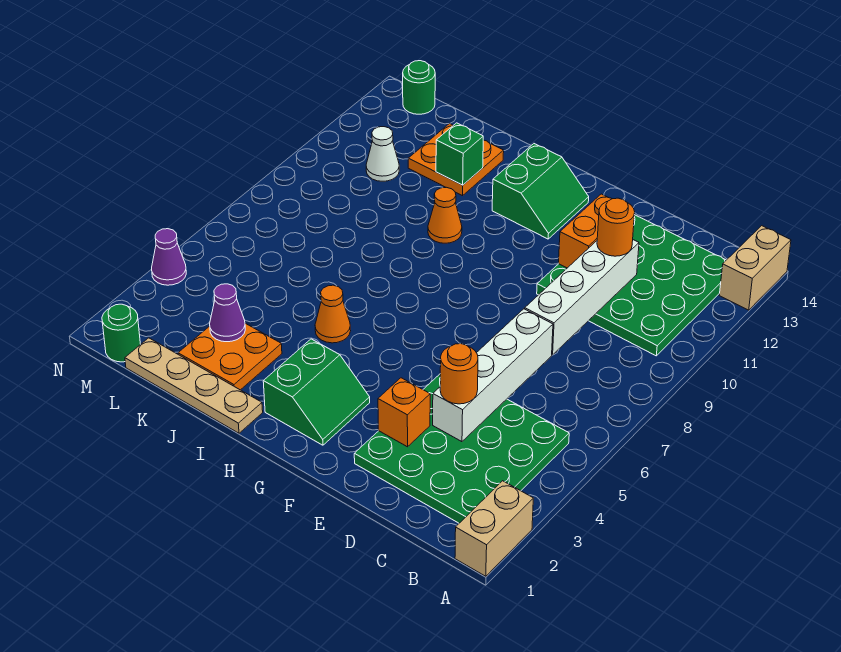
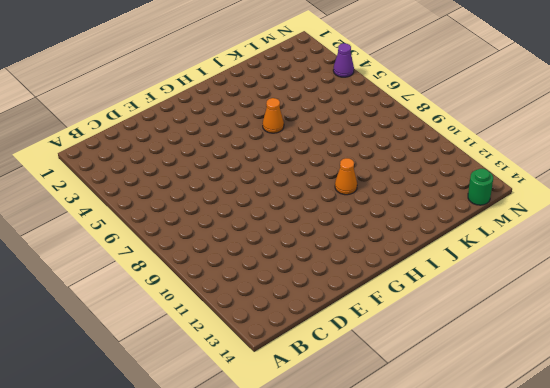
none -> tan 1x2 brick [455,481,533,576]
none -> tan 1x2 brick [719,226,791,310]
none -> green 4x4 plate [354,374,569,523]

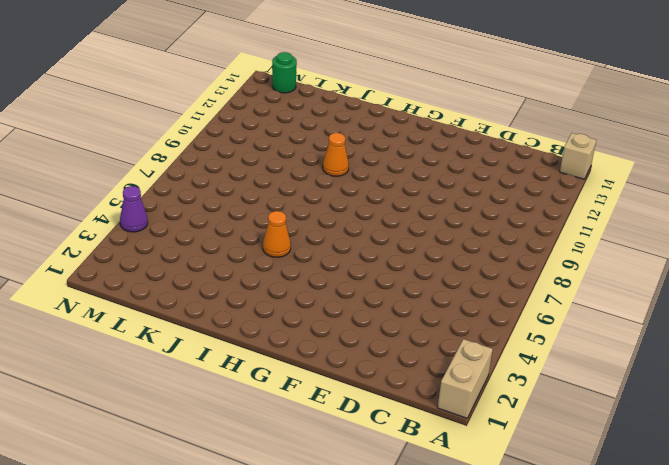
tan 1x1 brick [560,133,596,179] -> tan 1x2 brick [719,226,791,310]
none -> green 4x4 plate [354,374,569,523]
none -> green 4x4 plate [537,215,726,356]
none -> green 2x2 slope [263,339,370,445]

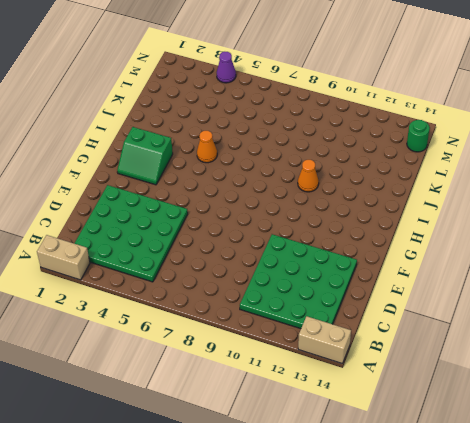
none -> green 2x2 slope [492,144,589,239]
none -> tan 1x4 plate [125,338,263,433]
none -> orange 2x2 plate [178,323,282,390]

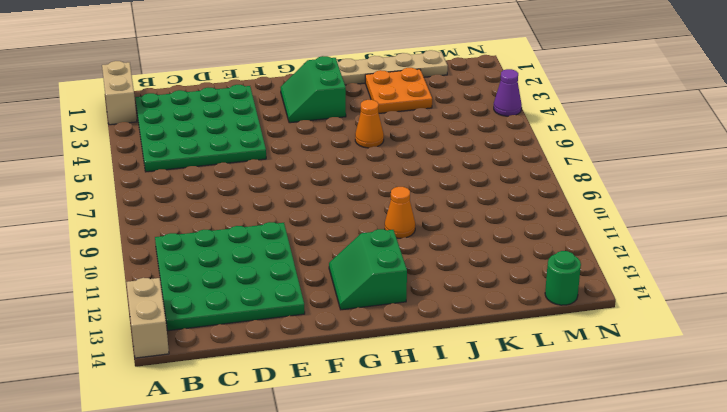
none -> orange 2x2 plate [408,123,504,196]
none -> white 1x1 cone [366,127,399,181]
none -> green 1x1 round brick [102,304,141,362]

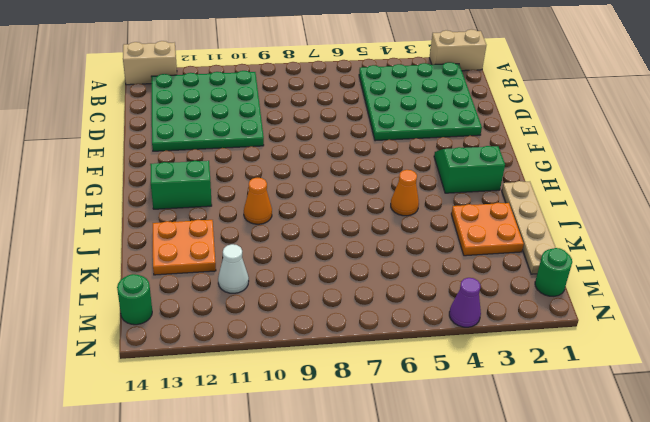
none -> white 1x4 brick [433,309,553,442]
none -> white 1x4 brick [525,240,639,355]
none -> orange 1x1 brick [378,378,430,447]

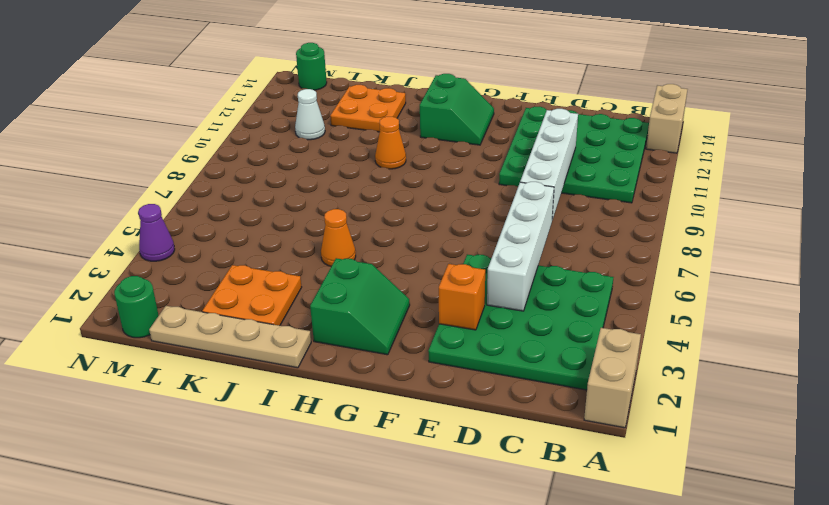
none -> orange 1x2 brick [559,194,612,268]
none -> green 1x1 brick [436,123,483,185]
none -> purple 1x1 cone [210,284,245,342]

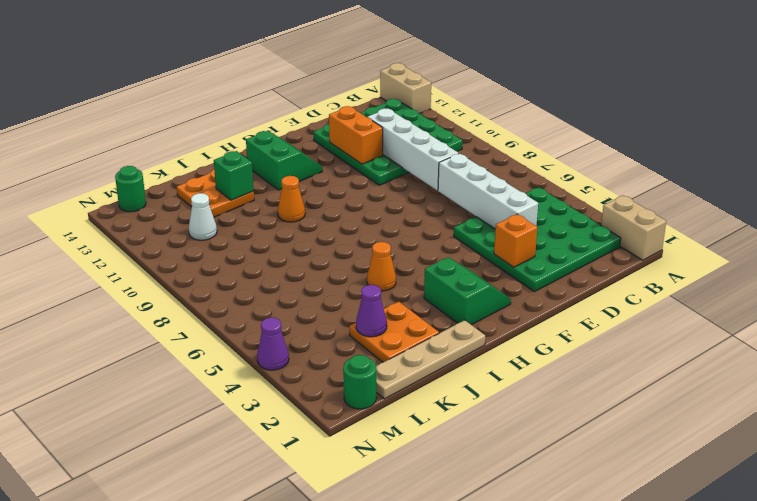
none -> orange 1x1 round brick [440,344,478,404]
none -> orange 1x1 round brick [597,198,635,256]

